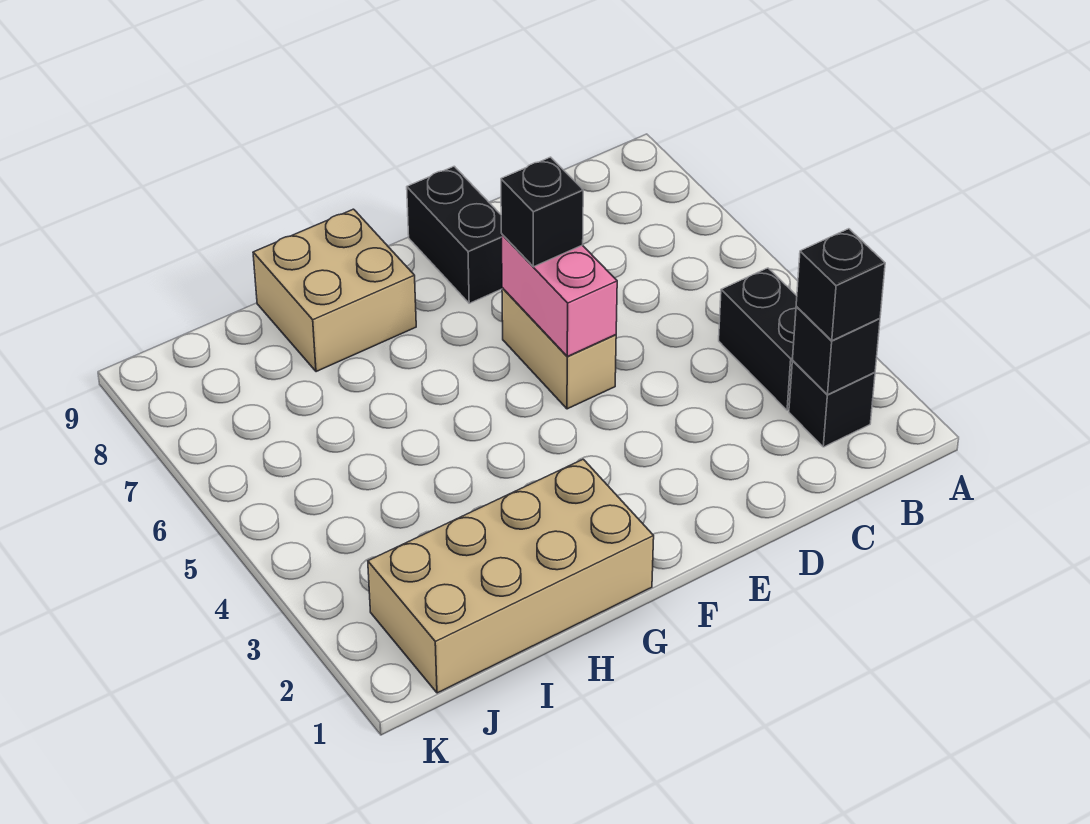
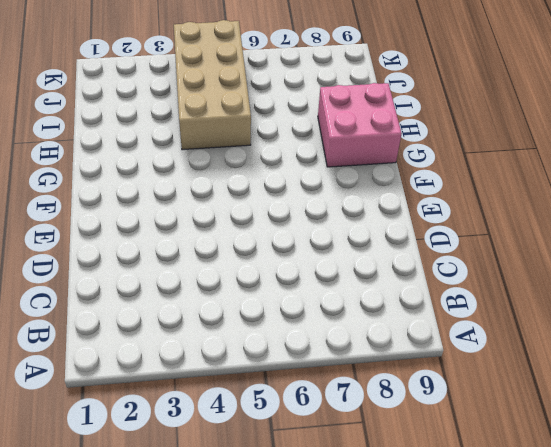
pink 2x2 brick [318,83,402,167] -> tan 2x2 brick [253,209,416,372]
tan 2x4 brick [174,20,251,150] -> tan 2x4 brick moved to [368,459,654,693]
none -> black 1x1 brick [789,361,875,447]
none -> black 1x2 brick [719,268,797,410]

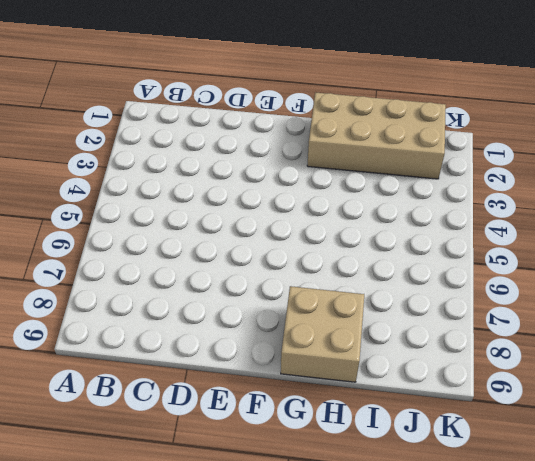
none -> black 1x1 brick [789,361,875,447]
none -> black 1x2 brick [719,268,797,410]

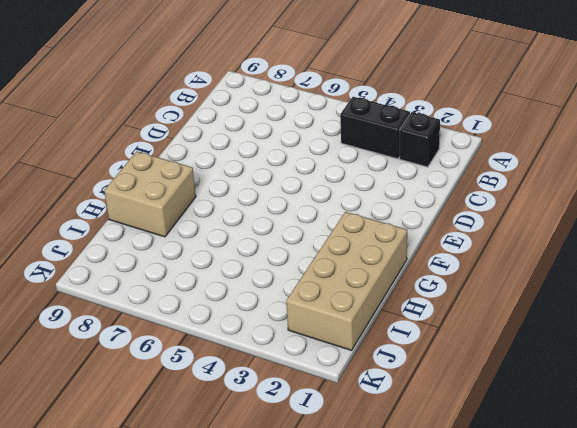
none -> tan 1x2 brick [502,288,616,409]
none -> black 1x2 brick [407,166,502,303]

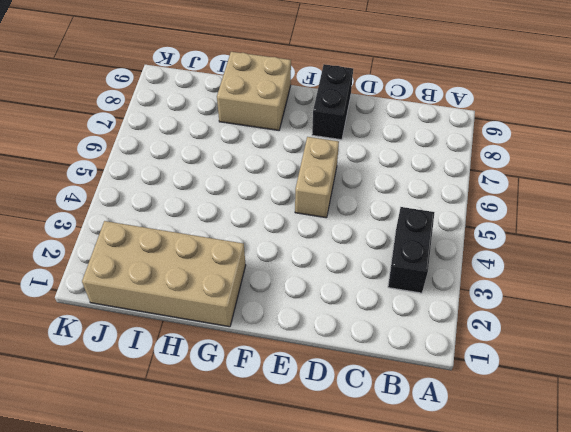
none -> black 1x1 brick [789,361,875,447]
none -> black 1x1 brick [792,306,880,395]

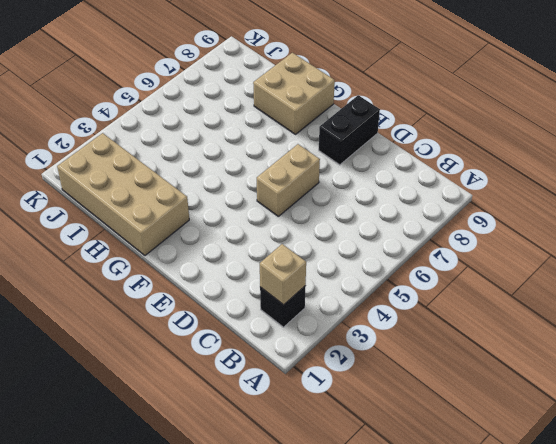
tan 1x1 brick [260,244,306,305] -> black 1x1 brick [792,306,880,395]
none -> black 1x2 brick [719,268,797,410]
none -> pink 1x2 brick [501,234,617,356]

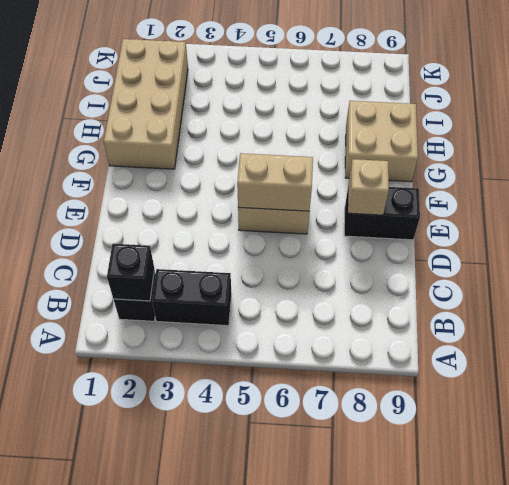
tan 1x2 brick [237,153,313,211] -> pink 1x2 brick [501,234,617,356]
tan 1x1 brick [348,159,389,215] -> none
none -> black 1x1 brick [796,229,885,341]
none -> black 1x1 brick [501,157,583,267]

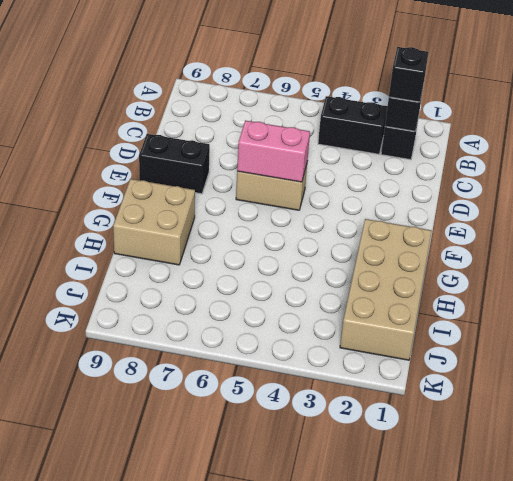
none -> black 1x1 brick [501,157,583,267]

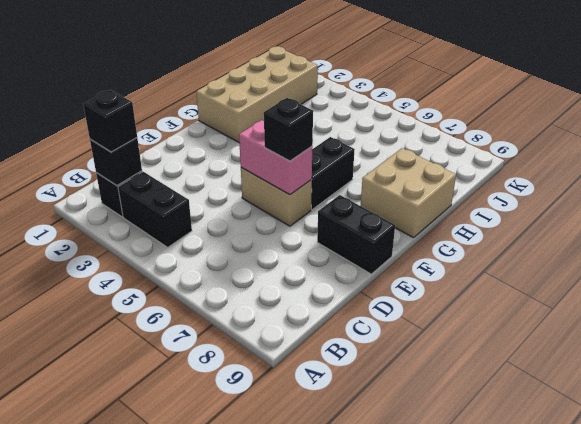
black 1x2 brick [311,137,355,210] -> none

